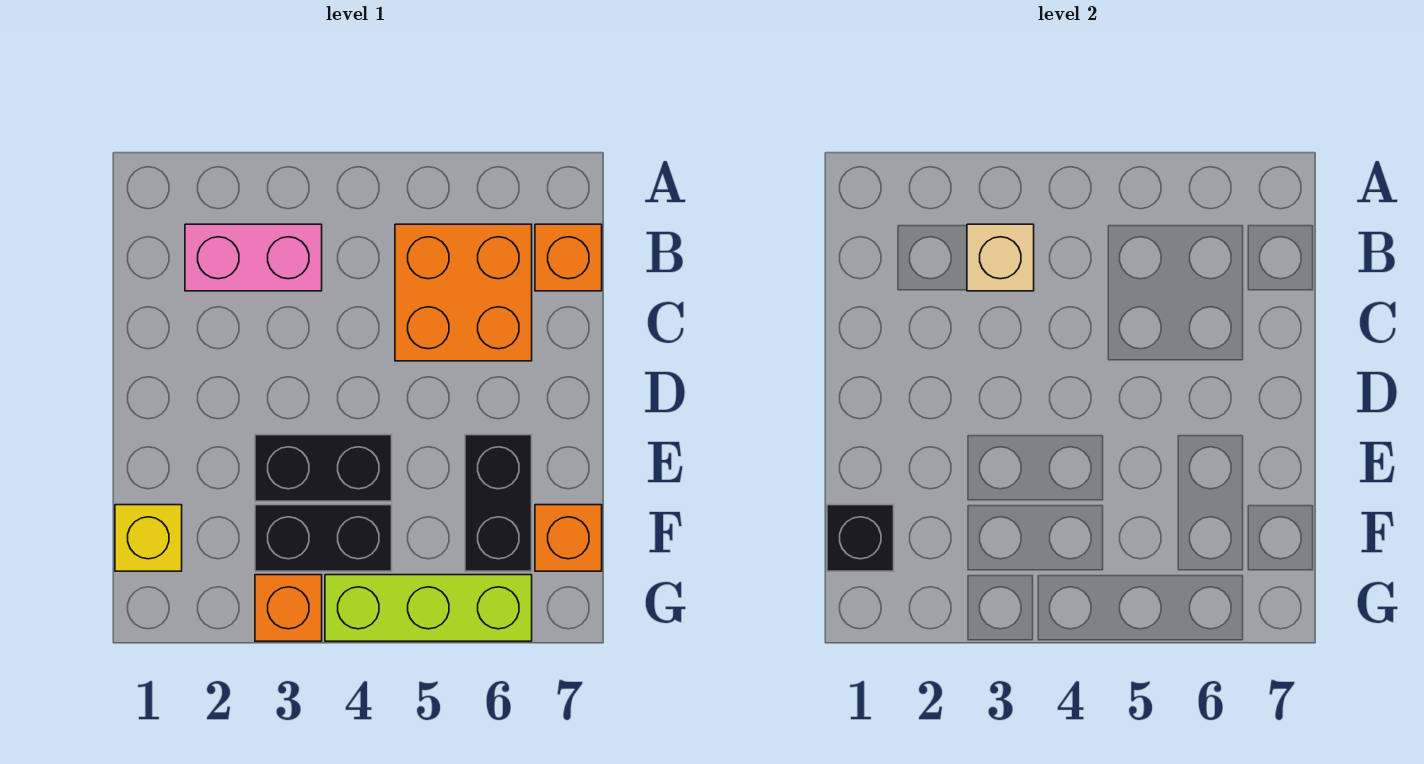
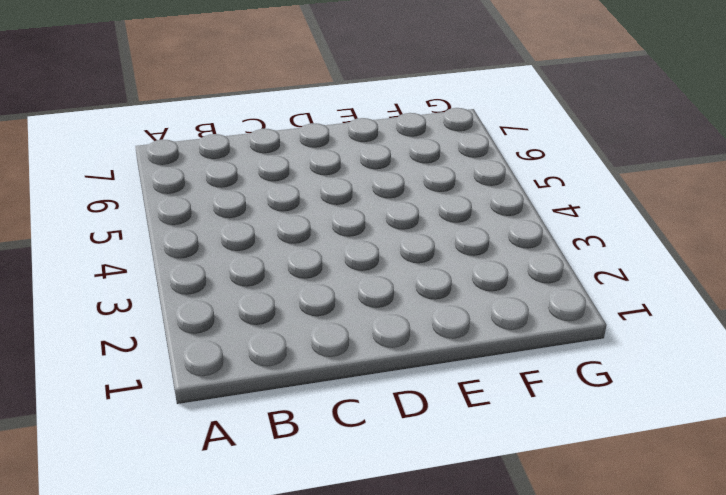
none -> pink 1x2 brick [185,224,322,291]
none -> orange 2x2 brick [395,224,532,361]
none -> orange 1x1 brick [535,224,602,291]

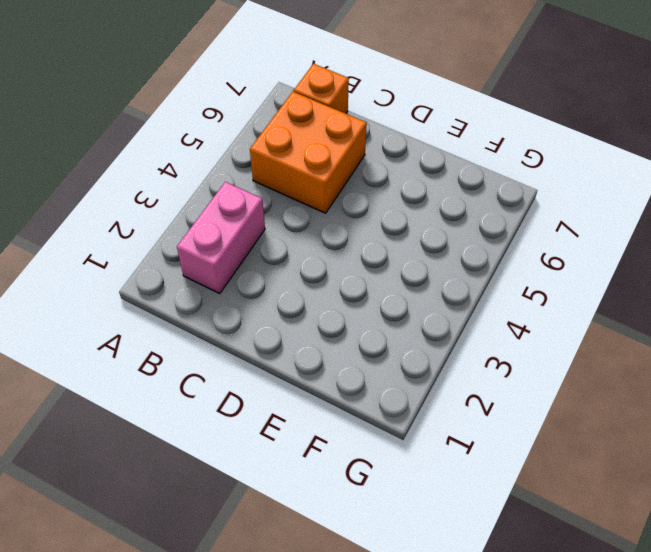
none -> black 1x2 brick [255,435,392,501]
none -> black 1x2 brick [465,435,532,571]
none -> yellow 1x1 brick [115,505,182,571]

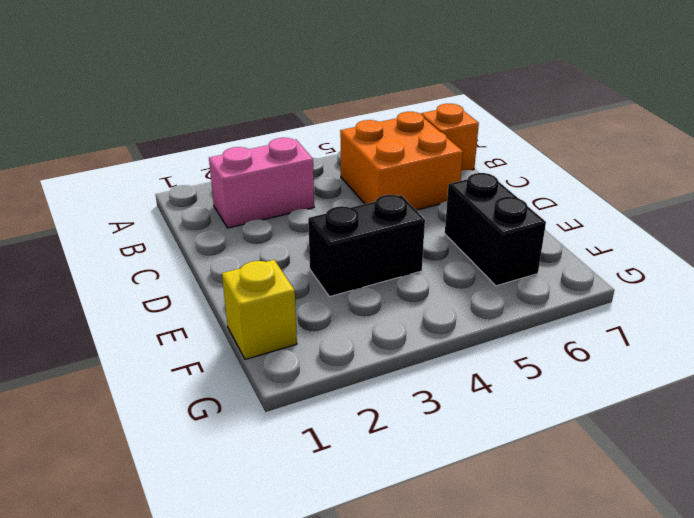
none -> black 1x2 brick [255,505,392,571]
none -> orange 1x1 brick [535,505,602,571]
none -> orange 1x1 brick [255,575,322,641]

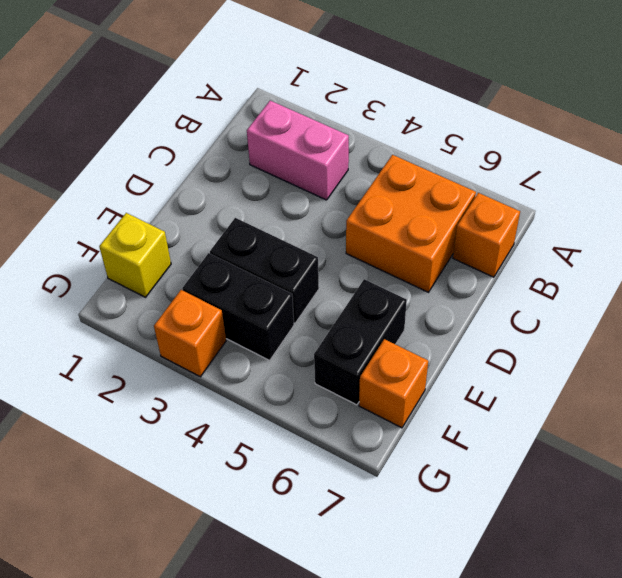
none -> lime 1x3 brick [325,575,532,641]
none -> tan 1x1 brick [967,224,1034,291]
none -> black 1x1 brick [827,505,894,571]

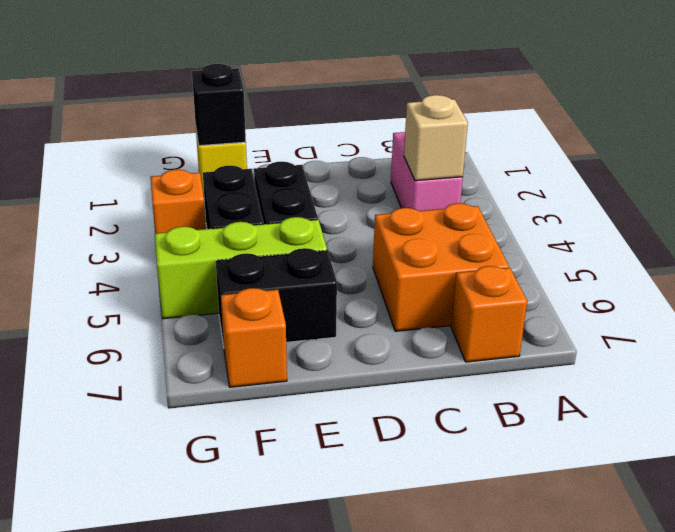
lime 1x3 brick [155,217,327,319] -> lime 1x3 brick turned to [325,575,532,641]

